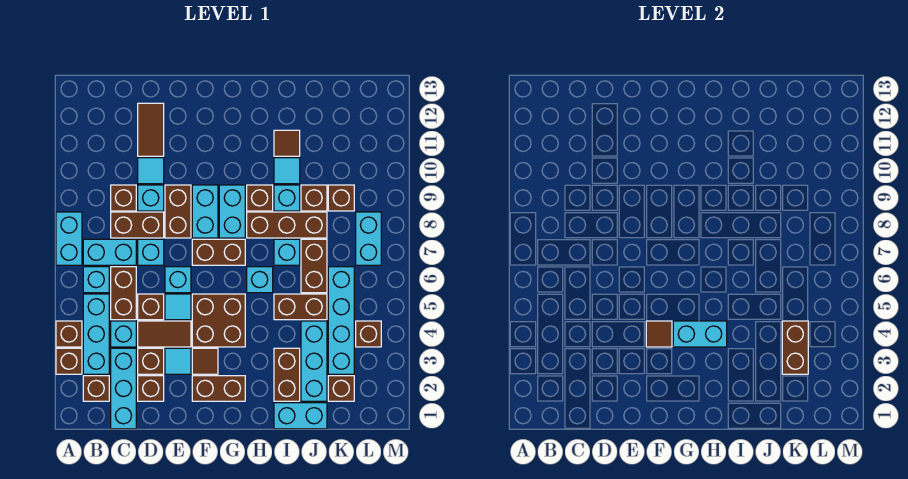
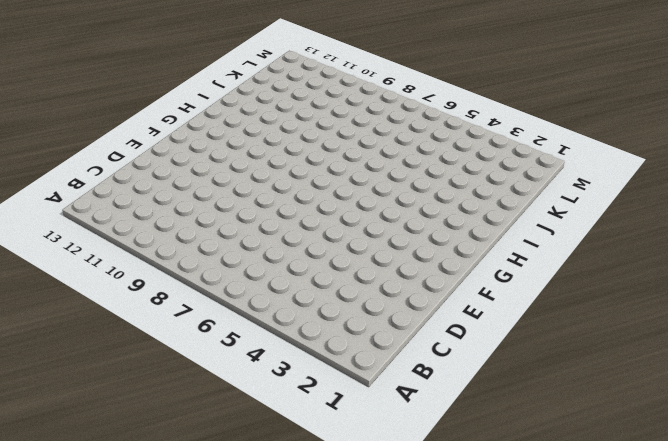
none -> brown 1x1 brick [56,348,82,374]
none -> brown 1x1 brick [56,321,82,347]
none -> cyan 1x2 brick [56,212,82,265]
none -> brown 1x1 brick [83,376,109,401]

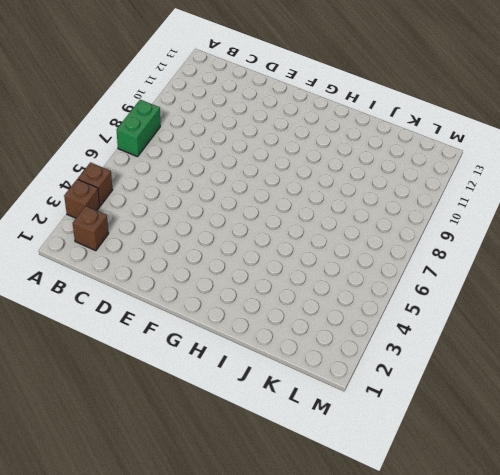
green 1x2 brick [117,100,160,157] -> cyan 1x2 brick [56,212,82,265]
none -> cyan 1x3 brick [83,294,109,374]
none -> cyan 1x1 brick [83,267,109,293]
none -> cyan 1x2 brick [83,239,136,265]
none -> cyan 1x3 brick [111,348,136,429]

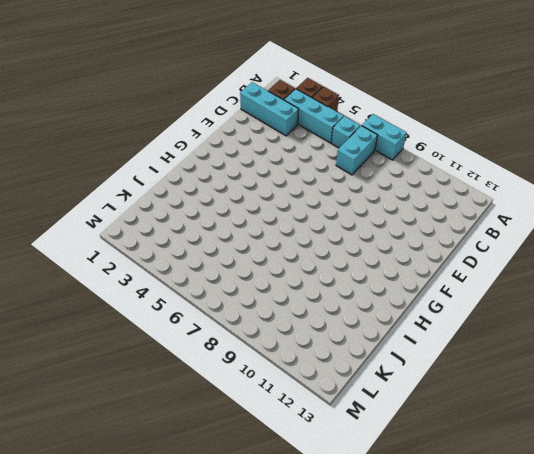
none -> cyan 1x1 brick [111,321,136,347]
none -> brown 1x2 brick [111,267,136,320]
none -> brown 1x2 brick [111,212,164,238]
none -> brown 1x1 brick [111,185,136,211]

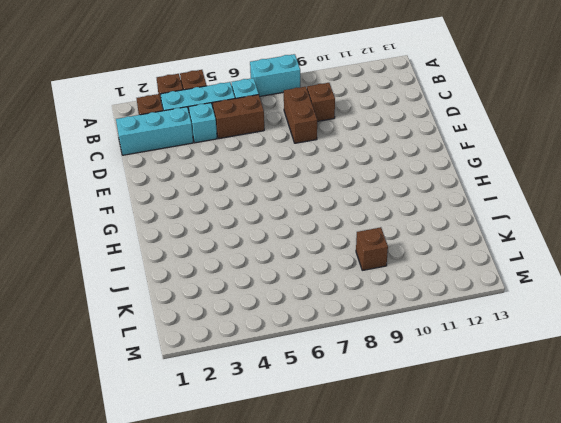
none -> cyan 1x2 brick [83,239,136,265]
none -> brown 1x1 brick [138,376,164,401]
none -> brown 1x1 brick [138,348,164,374]
none -> brown 1x2 tile [138,321,191,347]

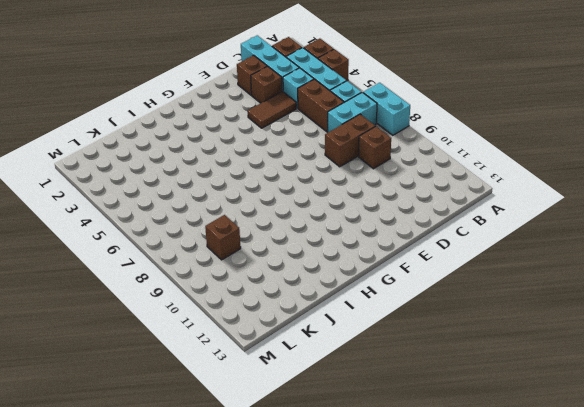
none -> brown 1x1 brick [138,294,164,320]
none -> cyan 1x1 brick [138,239,164,265]
none -> cyan 1x1 brick [138,185,164,211]
none -> cyan 1x1 tile [138,158,164,184]

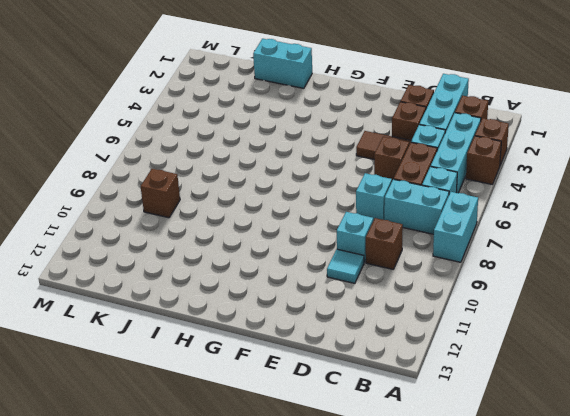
none -> brown 1x2 brick [111,212,164,238]
none -> brown 1x2 tile [138,103,164,156]
none -> cyan 1x1 tile [165,348,191,374]
none -> cyan 1x1 tile [165,294,191,320]

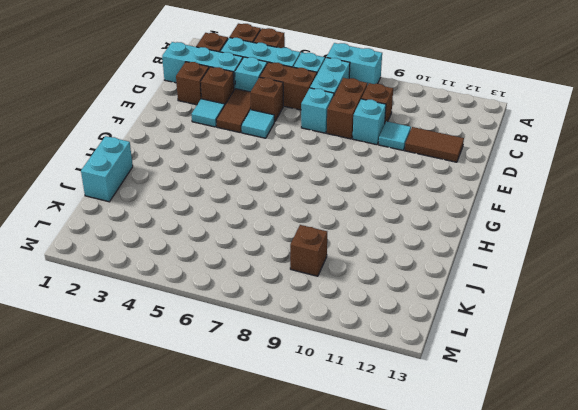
none -> cyan 1x1 brick [165,267,191,293]
none -> brown 1x2 brick [165,185,191,238]
none -> brown 1x2 brick [192,376,245,401]
none -> brown 1x1 tile [192,348,218,374]

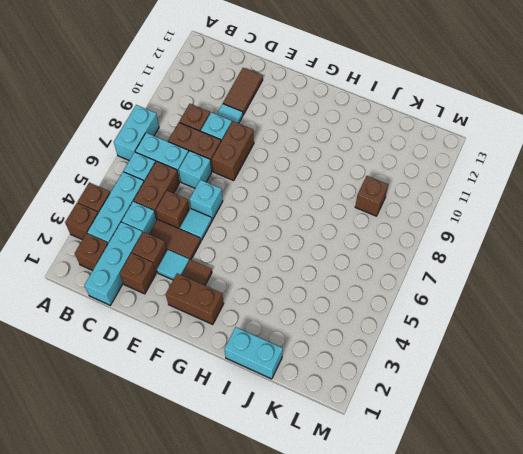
none -> brown 2x2 brick [192,294,245,347]
none -> brown 1x2 brick [192,239,245,265]
none -> cyan 1x2 brick [192,185,218,238]
none -> cyan 1x2 brick [219,185,245,238]

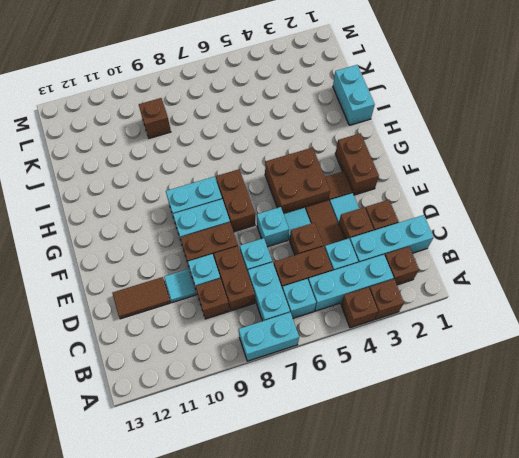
none -> cyan 1x1 brick [247,267,273,293]
none -> brown 1x3 brick [247,212,327,238]
none -> brown 1x1 brick [247,185,273,211]
none -> brown 1x2 brick [274,348,300,401]

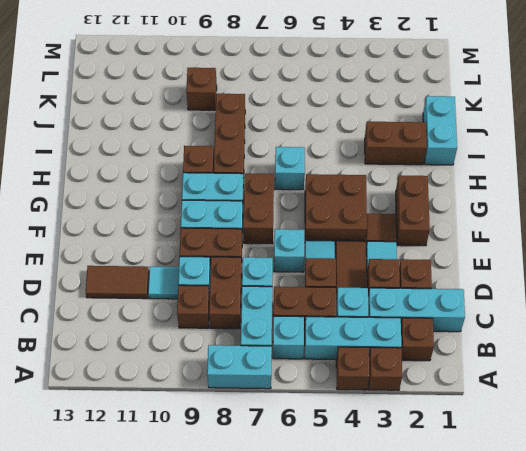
none -> brown 1x2 brick [274,294,327,320]
none -> cyan 1x1 brick [274,239,300,265]
none -> cyan 1x1 brick [274,185,300,211]
none -> cyan 1x1 tile [274,158,300,184]

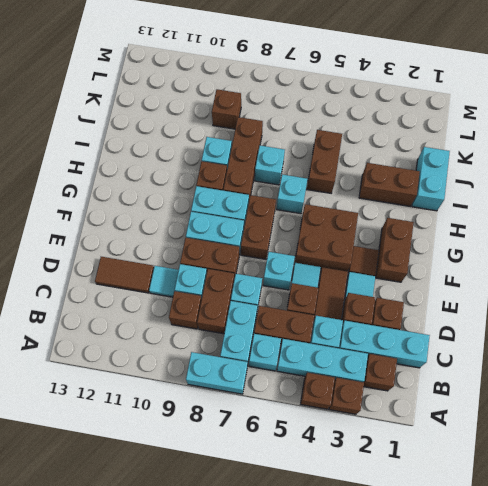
none -> cyan 1x1 tile [274,158,300,184]
none -> brown 1x1 tile [274,130,300,156]
none -> cyan 1x3 brick [301,321,327,401]
none -> brown 1x2 brick [301,239,327,293]

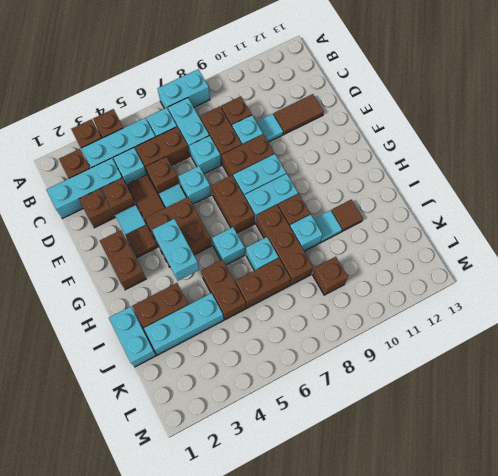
none -> brown 1x1 brick [301,185,327,211]
none -> brown 1x1 brick [328,376,354,401]
none -> cyan 1x4 brick [328,267,354,374]
none -> brown 1x1 brick [356,321,381,347]

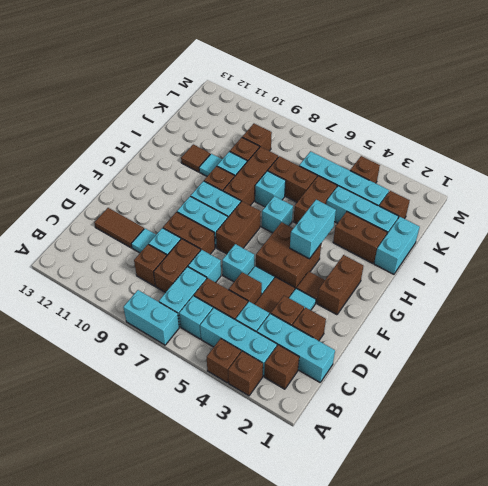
none -> cyan 1x2 brick [356,212,381,265]
none -> brown 1x1 tile [646,321,672,347]
none -> brown 1x2 brick [782,321,808,374]

